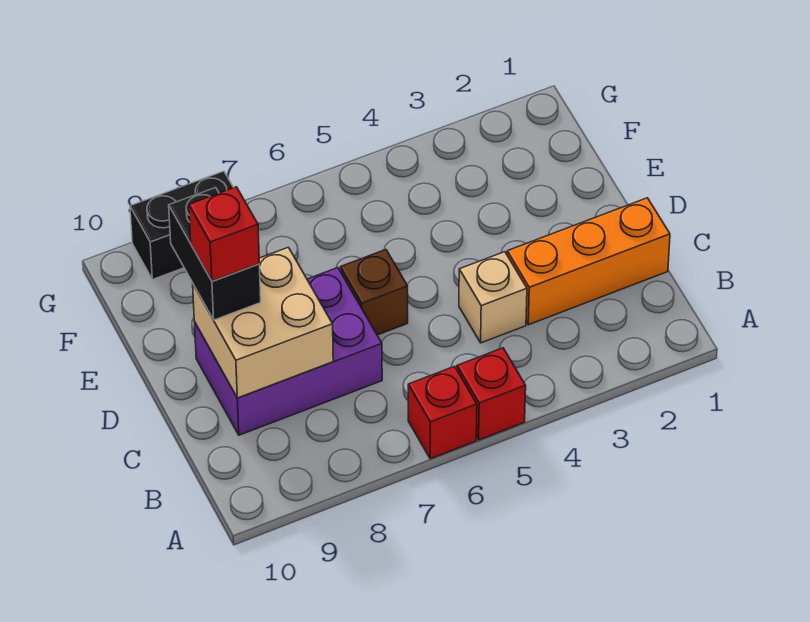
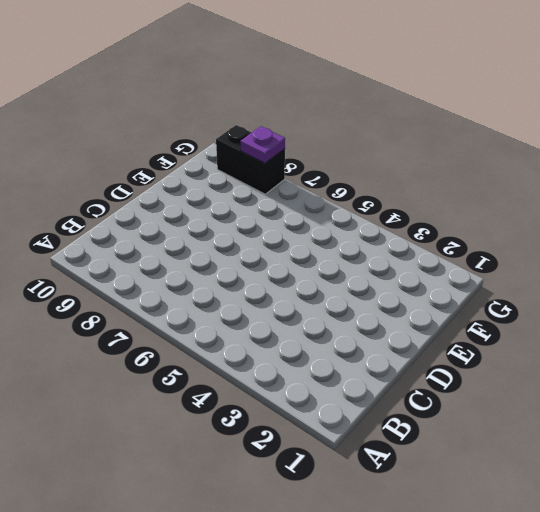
purple 1x1 plate [240,126,285,163] -> none
none -> red 1x1 brick [457,348,526,440]
none -> red 1x1 brick [408,366,477,459]

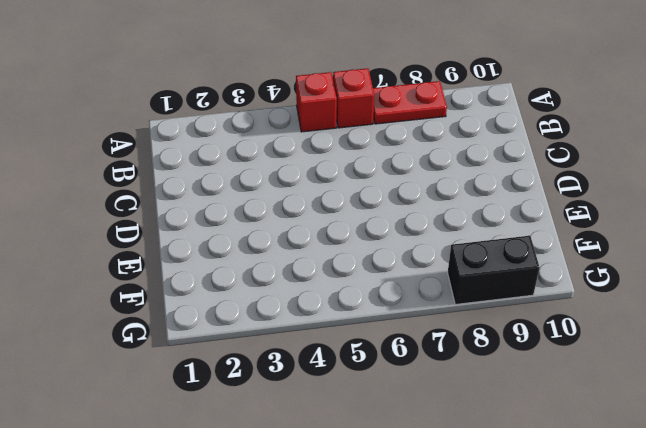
red 1x2 plate [373,81,447,124] -> none
none -> orange 1x3 brick [507,198,670,325]
none -> tan 1x1 brick [459,252,527,343]

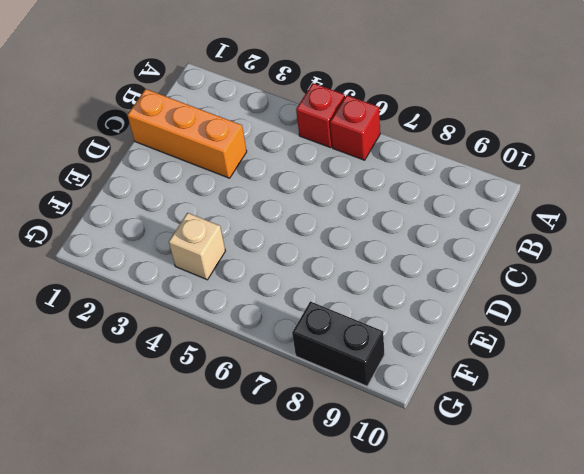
tan 1x1 brick [169,213,225,280] -> tan 1x1 brick moved to [459,252,527,343]
none -> purple 2x3 brick [195,268,382,435]
none -> brown 1x1 brick [340,250,408,335]

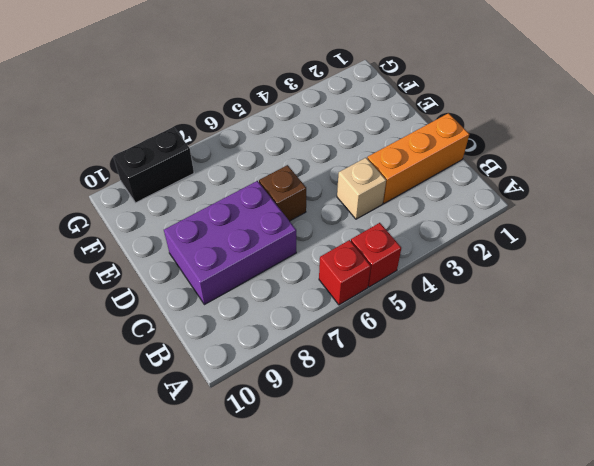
none -> tan 2x2 brick [193,247,333,398]
none -> black 1x2 brick [169,188,261,320]

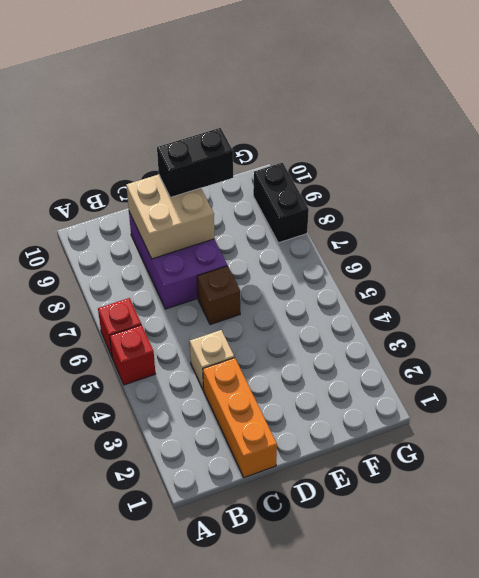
none -> red 1x1 brick [189,187,259,281]

